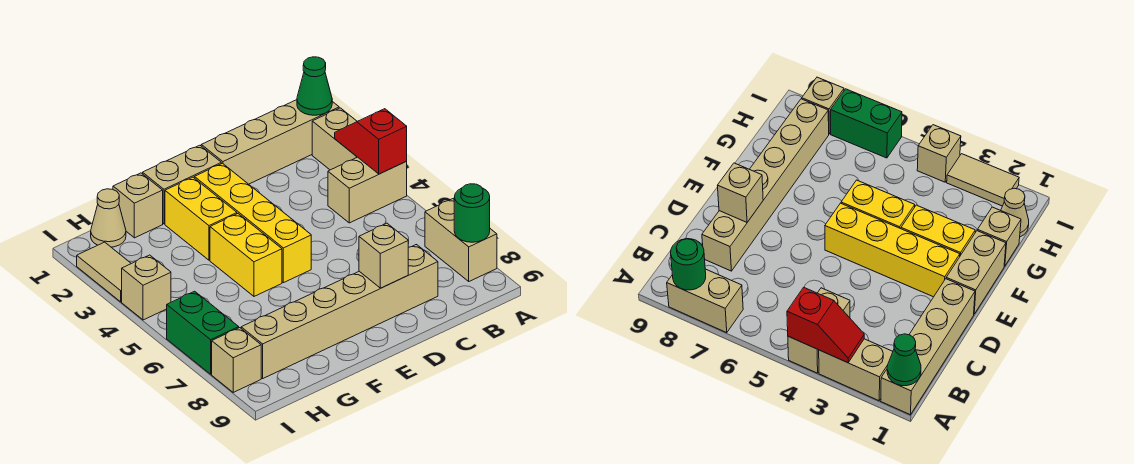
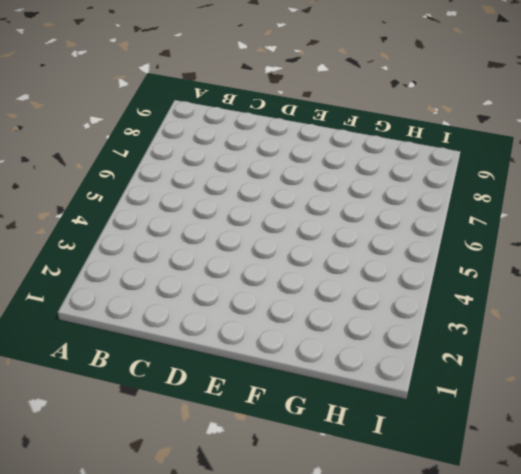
none -> tan 1x4 brick [201,100,339,184]
none -> tan 1x2 brick [312,108,357,170]
none -> tan 1x2 brick [328,157,407,223]

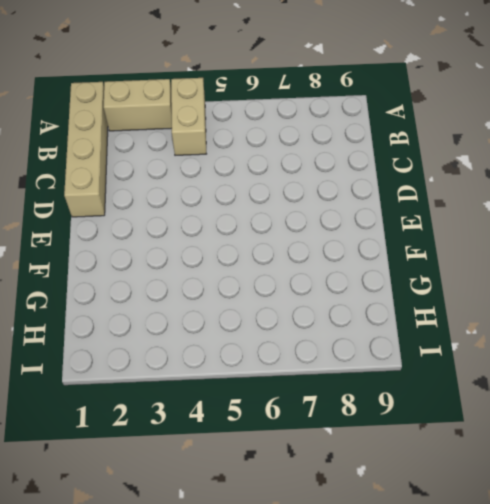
none -> tan 1x2 brick [425,199,497,281]
none -> tan 1x6 brick [241,245,438,378]
none -> tan 1x2 brick [143,145,221,224]

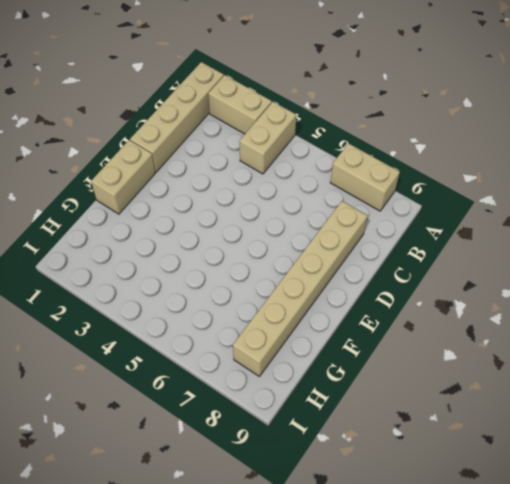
none -> yellow 1x4 brick [194,163,311,283]
none -> yellow 1x2 brick [165,177,237,260]
none -> yellow 1x2 brick [210,214,282,296]

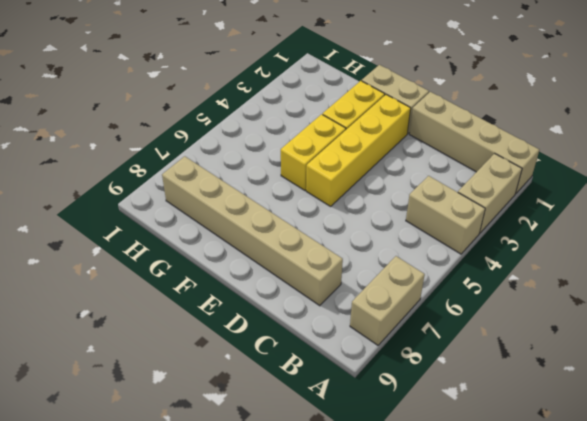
none -> tan 1x1 brick [113,173,163,238]
none -> tan 1x1 cone [91,189,126,247]
none -> tan 1x2 tile [77,242,131,302]

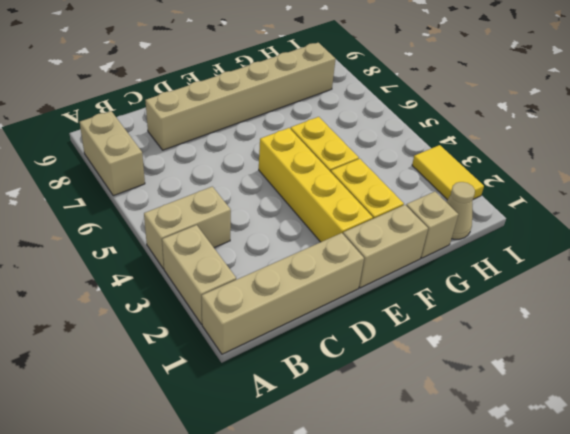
yellow 1x2 tile [412,145,484,200] -> tan 1x2 tile [77,242,131,302]
none -> tan 1x1 brick [122,255,171,320]
none -> green 1x2 brick [167,291,239,374]
none -> tan 1x1 brick [212,328,261,392]

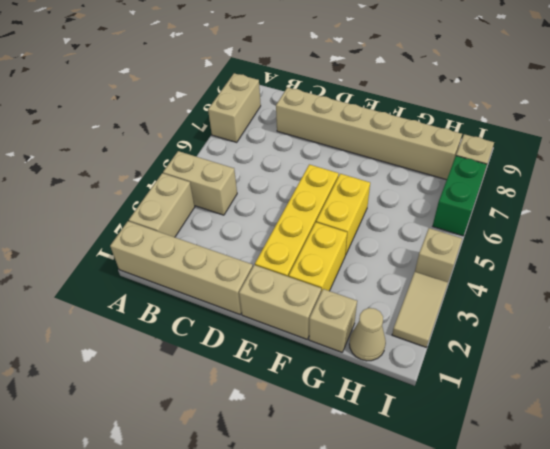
none -> green 1x1 cone [297,57,332,115]
none -> red 1x2 slope [335,109,407,174]
none -> green 1x1 round brick [454,184,490,242]

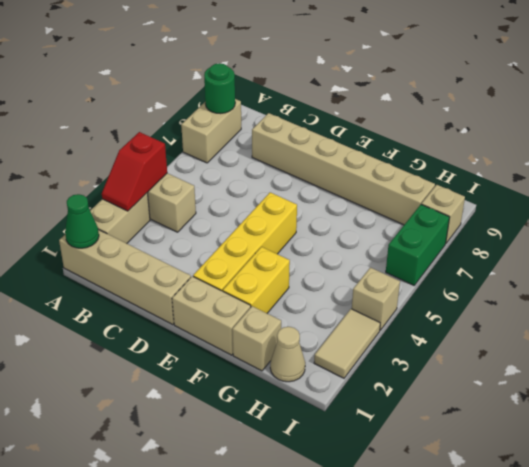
none -> yellow 1x2 brick [210,214,282,296]
none -> tan 1x1 brick [359,223,408,288]

